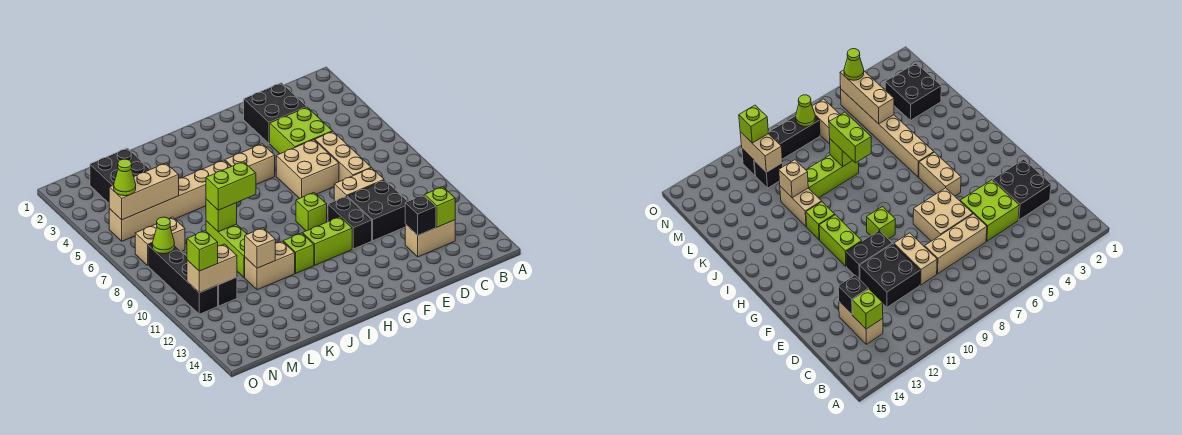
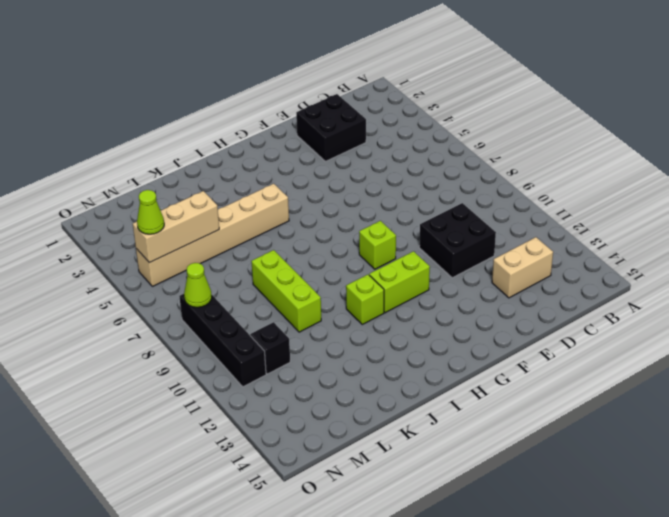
none -> lime 2x2 brick [270,107,333,154]
none -> tan 1x3 brick [315,132,371,182]
none -> tan 1x2 brick [334,168,384,201]

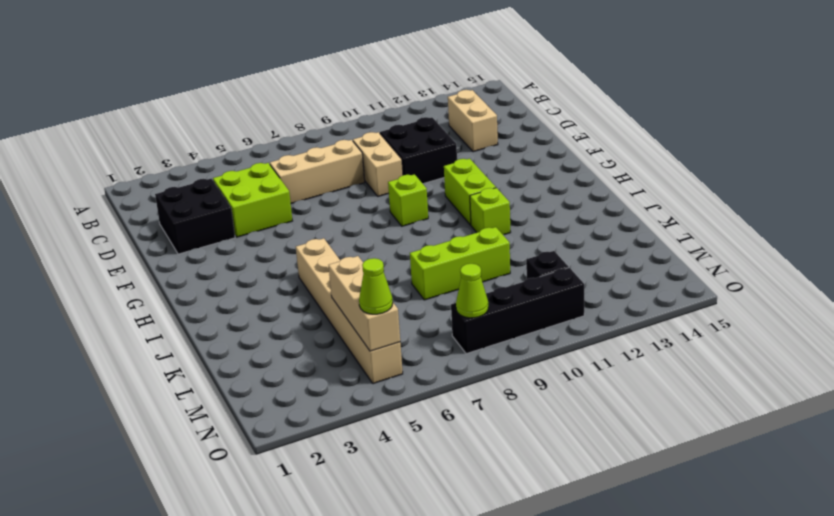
none -> tan 2x2 brick [276,140,339,199]
none -> black 1x2 brick [328,196,372,249]
none -> tan 1x2 brick [225,144,275,184]

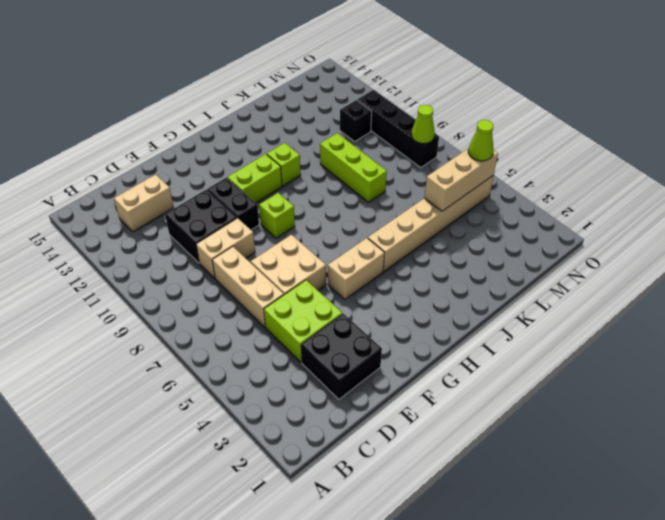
none -> tan 1x2 brick [245,241,295,290]
none -> black 2x2 brick [90,148,150,203]
none -> tan 1x2 brick [135,217,185,265]

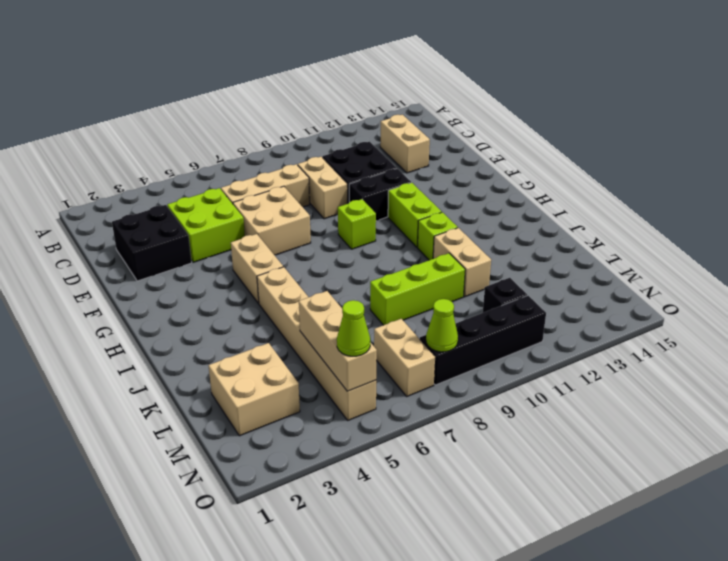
tan 2x2 brick [209,343,300,436] -> black 2x2 brick [90,148,150,203]
none -> lime 1x1 brick [425,187,455,227]
none -> black 1x1 brick [405,195,436,235]
none -> lime 1x1 brick [206,199,237,232]

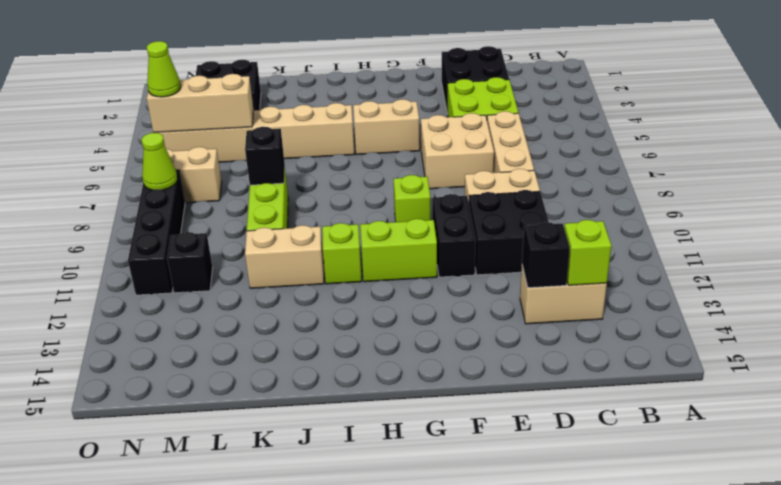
black 1x1 brick [245,127,285,185] -> lime 1x1 brick [206,199,237,232]
none -> tan 1x1 brick [245,228,275,268]
none -> tan 1x2 brick [187,244,237,293]
none -> lime 1x2 brick [206,161,256,210]

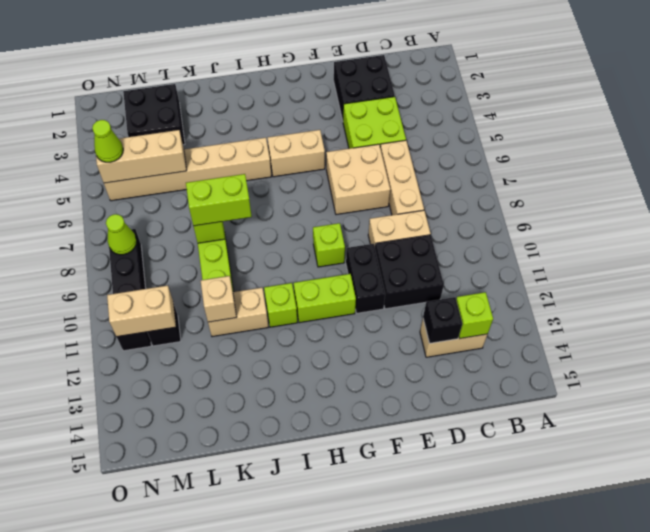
none -> tan 1x2 brick [135,217,185,265]
none -> lime 1x1 brick [187,231,218,271]

